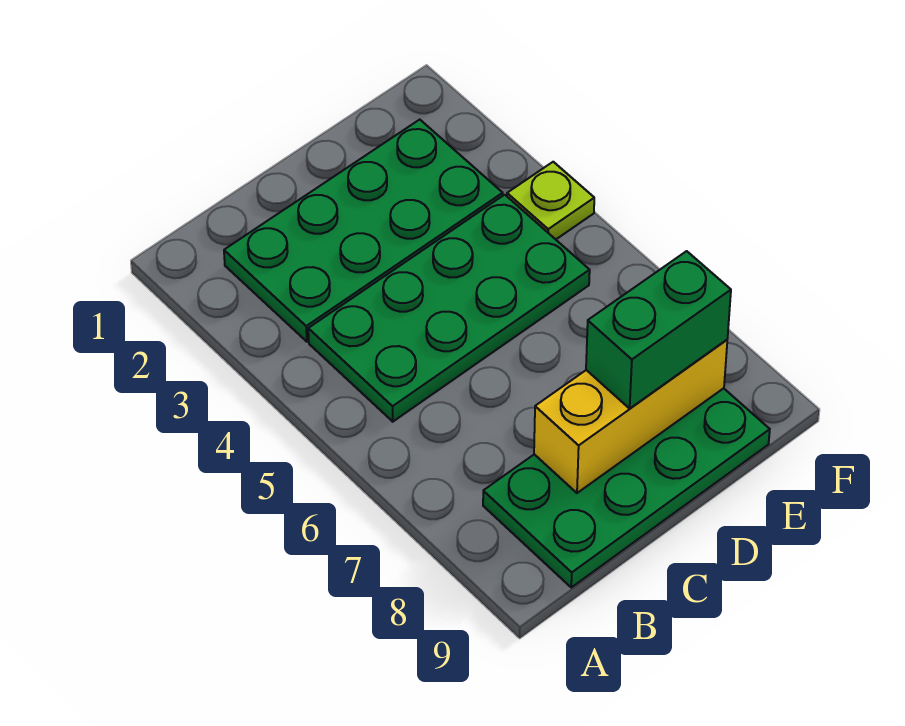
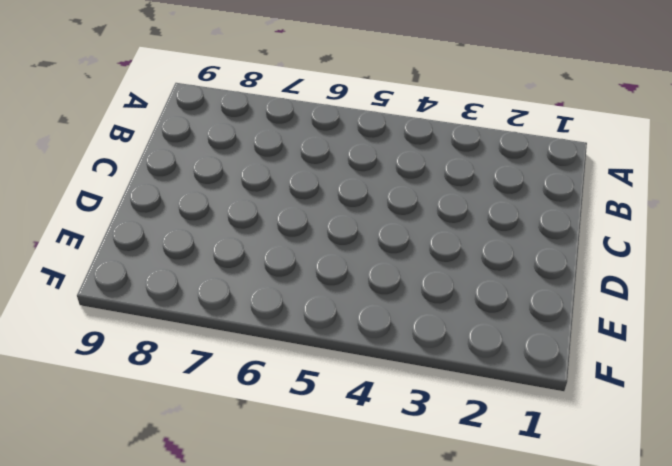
none -> green 2x4 plate [224,120,503,342]
none -> green 2x4 plate [308,195,590,422]

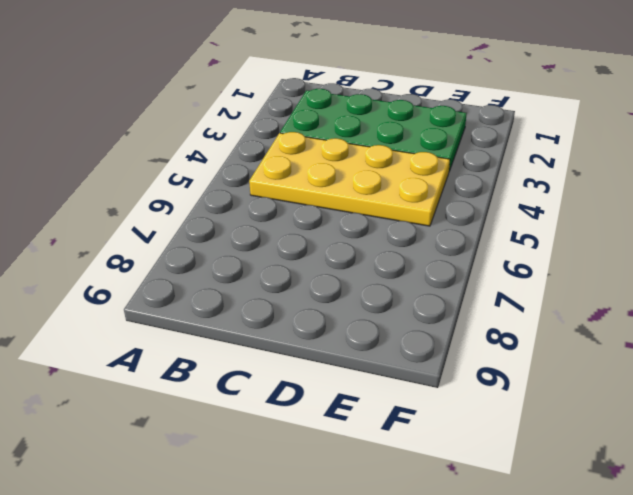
yellow 2x4 plate [249,132,450,226] -> green 2x4 plate [308,195,590,422]
none -> green 2x4 plate [483,388,770,587]
none -> lime 1x1 plate [507,162,594,239]

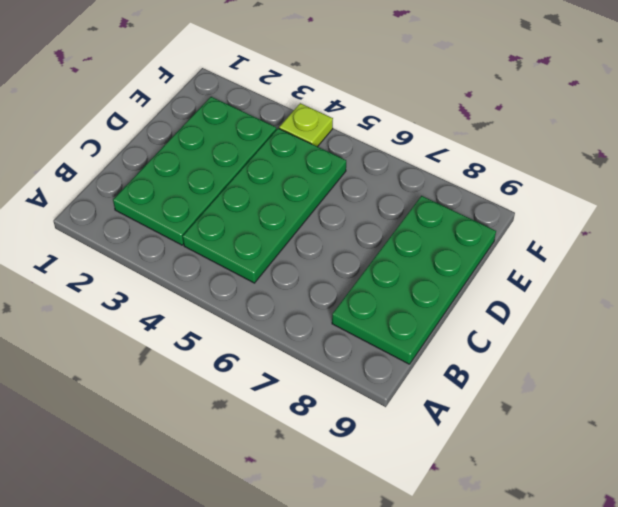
none -> yellow 1x3 brick [534,340,727,493]
none -> green 1x2 brick [586,251,731,408]

